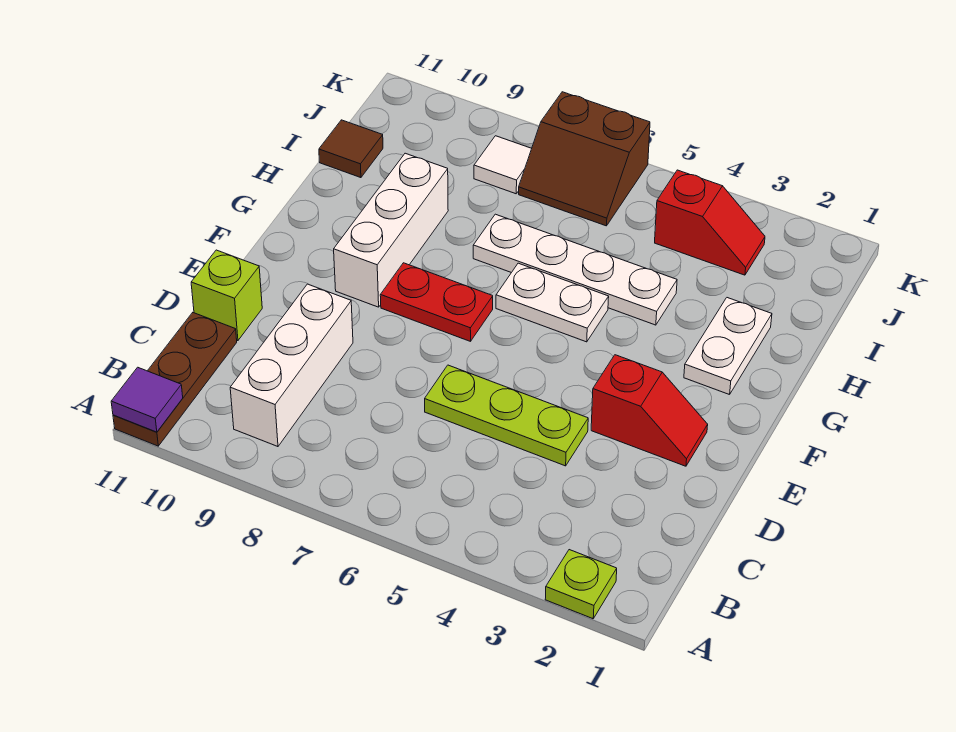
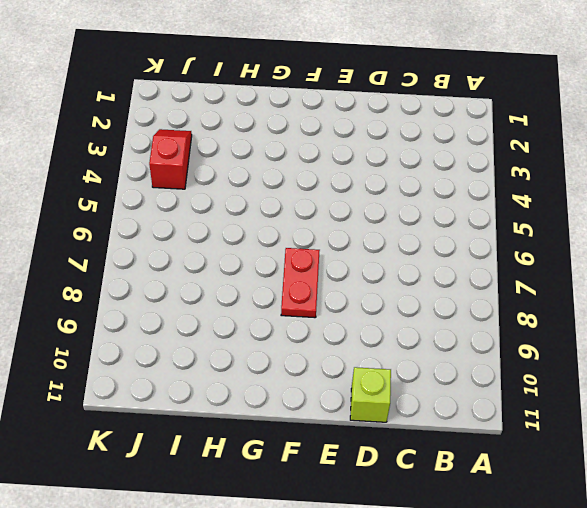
none -> lime 1x1 plate [545,550,617,619]
none -> brown 1x3 plate [113,313,237,446]
none -> white 1x3 brick [230,284,353,447]

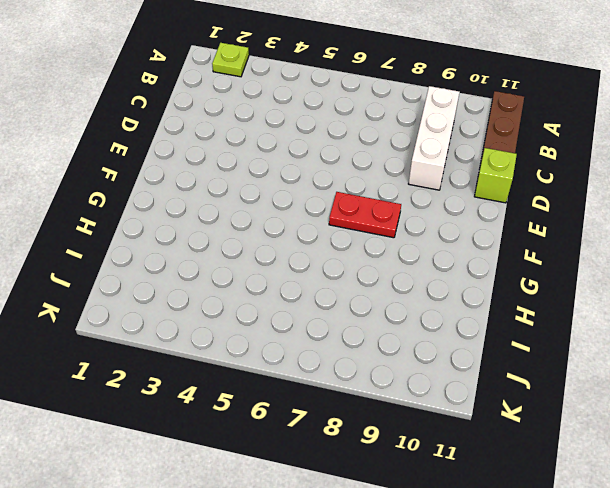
none -> lime 1x3 plate [425,365,588,466]
none -> red 1x2 slope [591,355,708,466]
none -> white 1x3 brick [334,153,448,307]

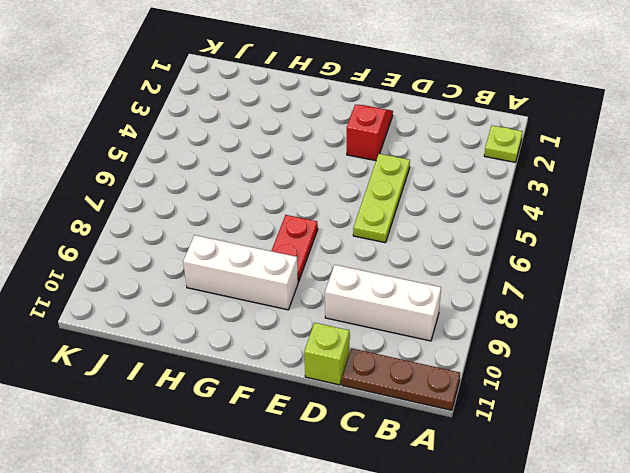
none -> white 1x2 plate [684,298,772,395]
none -> white 1x2 plate [496,263,609,342]
none -> white 1x4 plate [473,214,677,325]

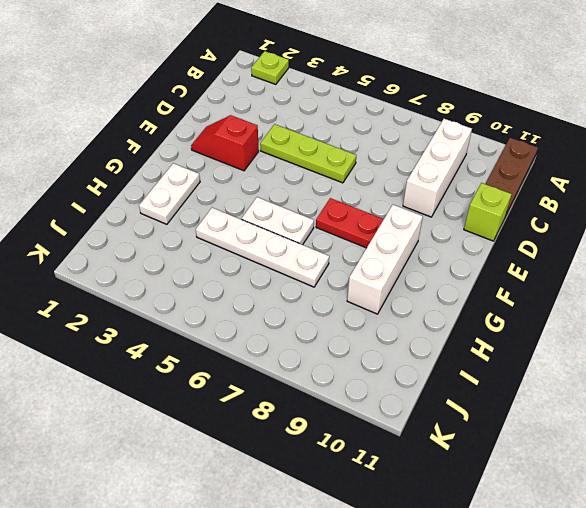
none -> brown 1x1 tile [319,120,383,178]
none -> red 1x2 slope [655,170,765,275]
none -> brown 2x2 slope [519,92,650,226]

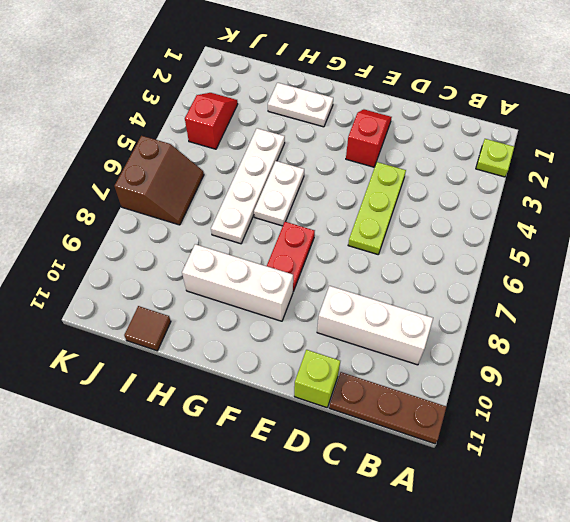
none -> white 1x1 tile [474,136,532,194]
none -> purple 1x1 tile [111,367,183,432]

